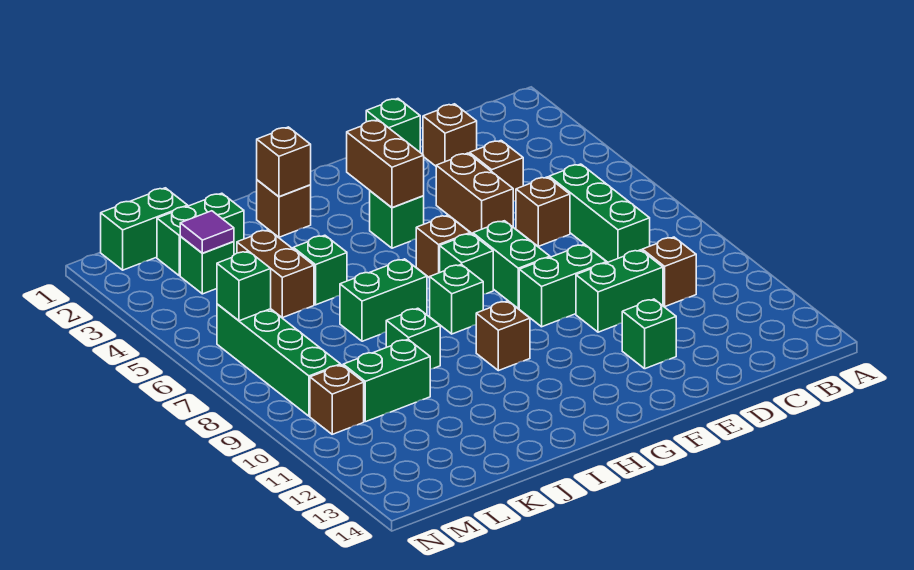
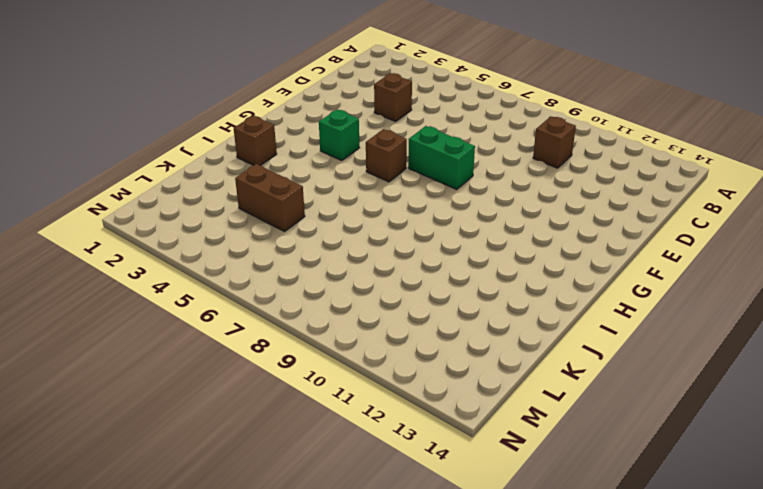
none -> green 1x3 brick [549,164,650,262]
none -> brown 1x1 brick [423,104,477,166]
none -> brown 1x1 brick [516,177,570,246]
none -> green 1x2 brick [576,250,663,332]

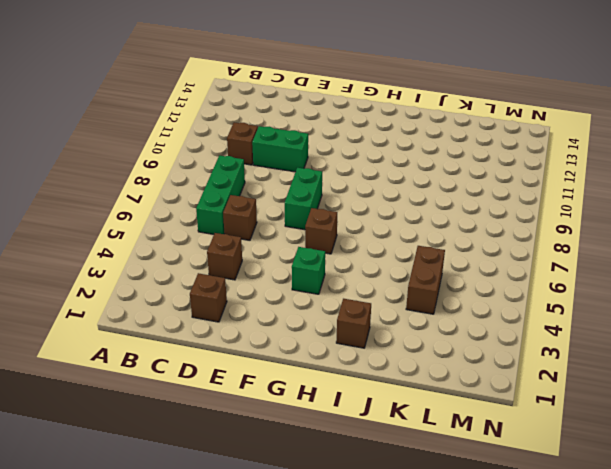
none -> green 1x1 brick [366,99,420,152]
none -> brown 1x2 brick [436,153,513,234]
none -> green 1x2 brick [519,244,606,327]
none -> green 1x1 brick [622,299,676,369]

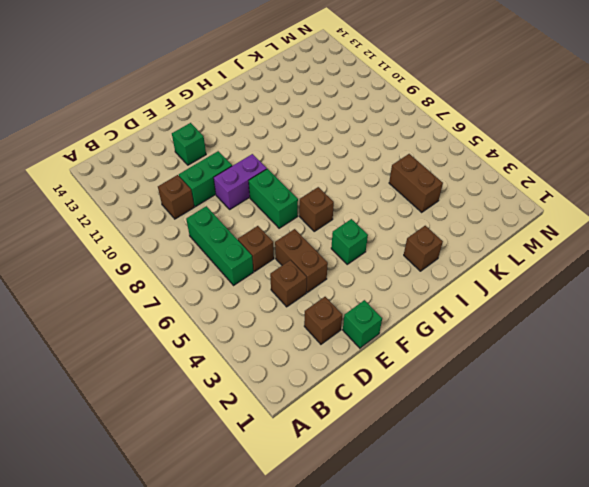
purple 1x2 brick [214,154,267,209] -> green 1x2 brick [519,244,606,327]
none -> green 1x1 brick [440,234,493,294]
none -> green 1x1 brick [430,264,483,334]
none -> brown 1x1 brick [476,301,530,371]
none -> green 1x2 brick [340,259,427,341]

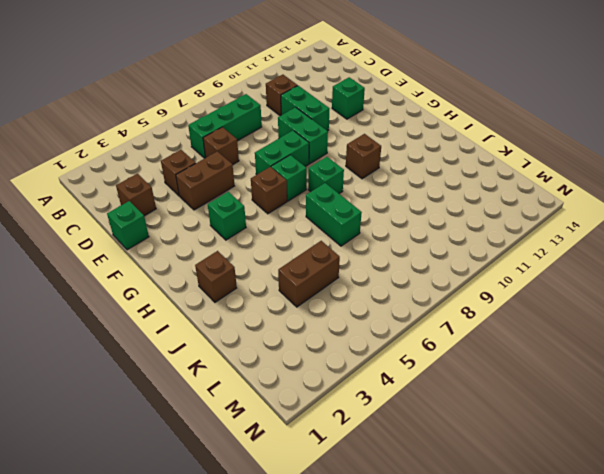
none -> green 1x1 brick [293,235,347,305]
none -> green 1x1 brick [386,308,440,369]
none -> green 1x2 brick [157,193,244,276]
none -> green 1x2 brick [343,339,430,422]

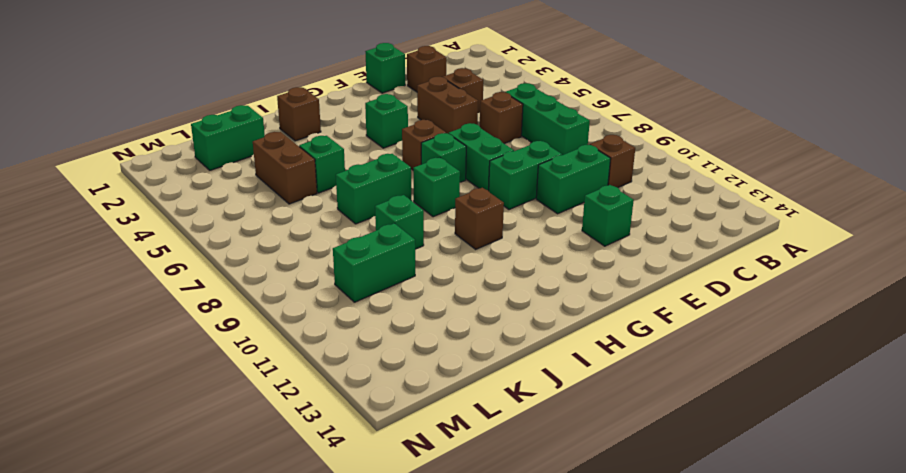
none -> green 1x2 brick [101,188,188,270]
none -> green 1x1 brick [180,237,234,294]
none -> green 1x4 brick [217,304,341,416]
none -> brown 1x1 brick [310,365,364,434]

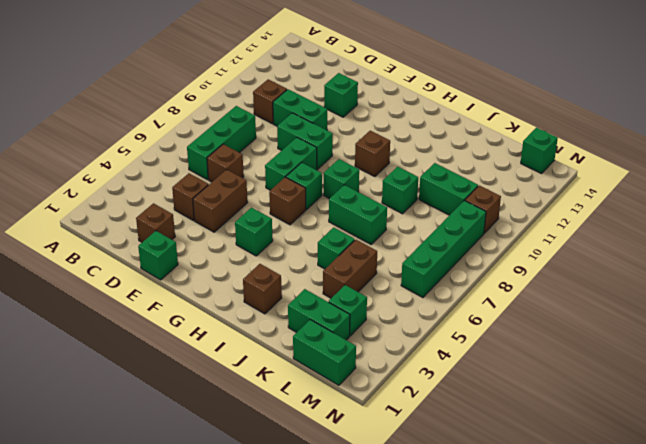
green 1x1 brick [521,128,558,174] -> green 1x1 brick moved to [217,251,271,321]
none -> brown 1x2 brick [347,120,424,208]
none -> brown 1x1 brick [257,127,311,197]
none -> purple 1x1 tile [180,211,234,253]

